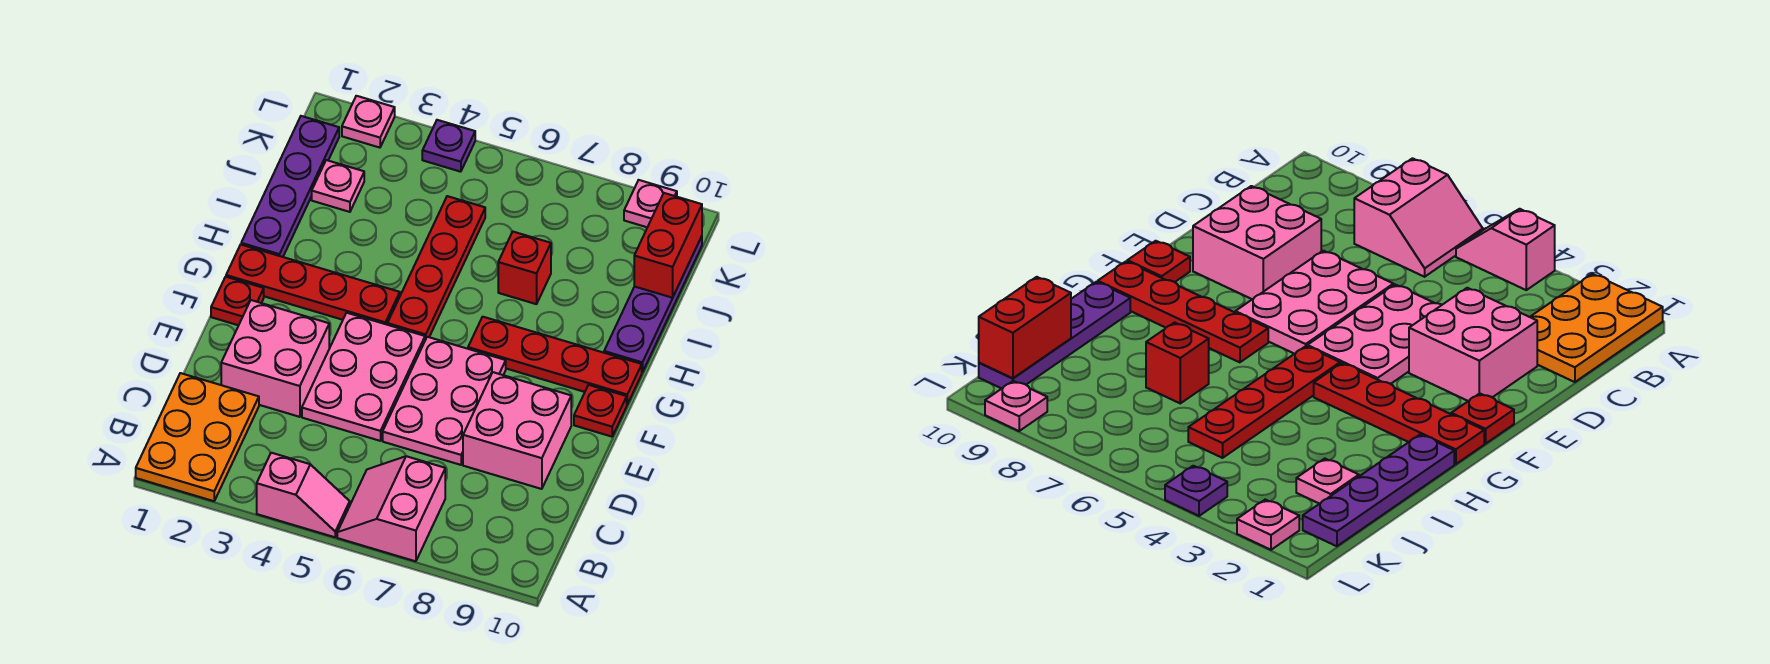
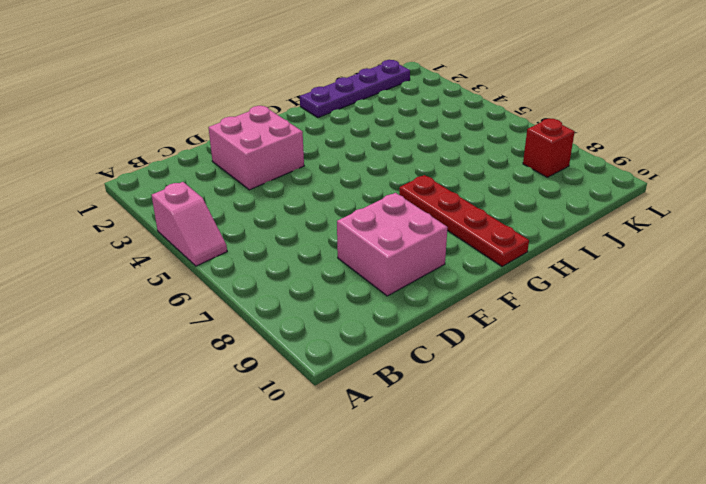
red 1x1 brick [523,119,575,177] -> red 1x1 brick moved to [498,232,551,304]
none -> orange 2x3 plate [136,373,259,501]
none -> pink 2x2 slope [337,456,445,561]
none -> pink 2x3 plate [302,313,425,441]

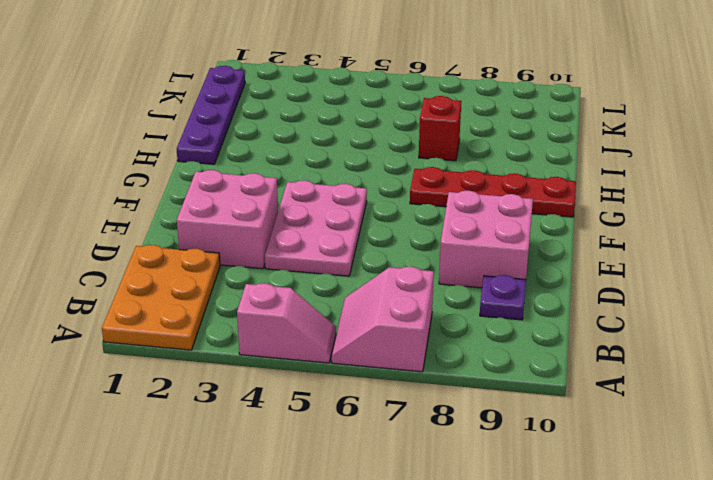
purple 1x1 plate [480,275,526,320] -> purple 1x1 plate moved to [422,120,475,172]
none -> pink 2x3 plate [383,337,506,465]
none -> red 1x1 plate [211,277,264,325]
none -> red 1x1 plate [574,385,627,437]

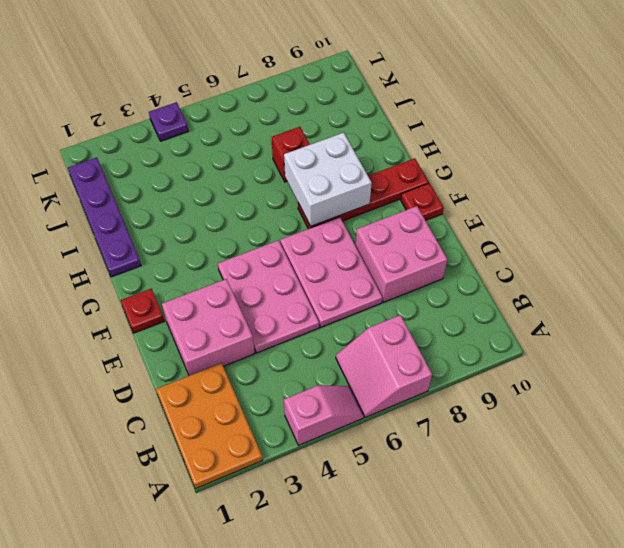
white 2x2 brick [284,133,372,226] -> none
none -> red 1x4 plate [226,245,400,325]
none -> red 1x4 plate [387,196,485,340]
none -> purple 1x4 plate [604,236,702,372]

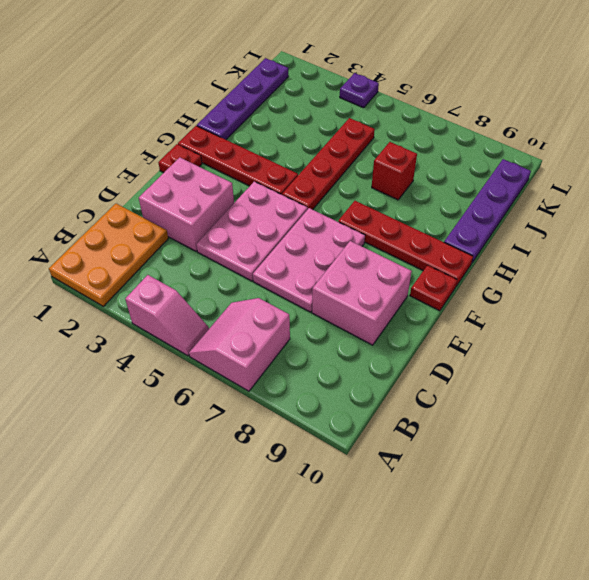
none -> pink 1x1 plate [312,160,364,212]
none -> pink 1x1 plate [342,96,395,148]
none -> pink 1x1 plate [624,180,677,227]

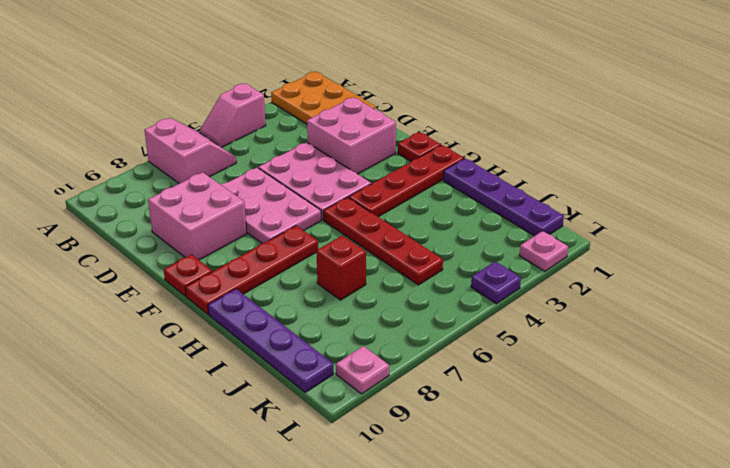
none -> pink 1x1 plate [312,160,364,212]
none -> red 1x2 brick [634,193,702,298]

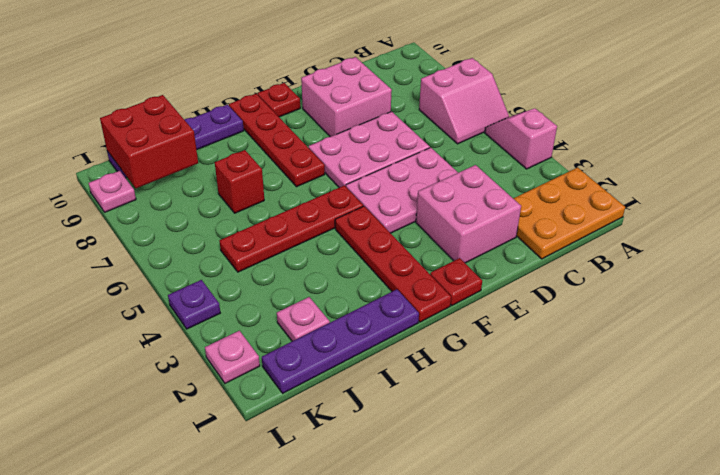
red 2x2 brick [100,95,198,188] -> red 1x2 brick [634,193,702,298]

